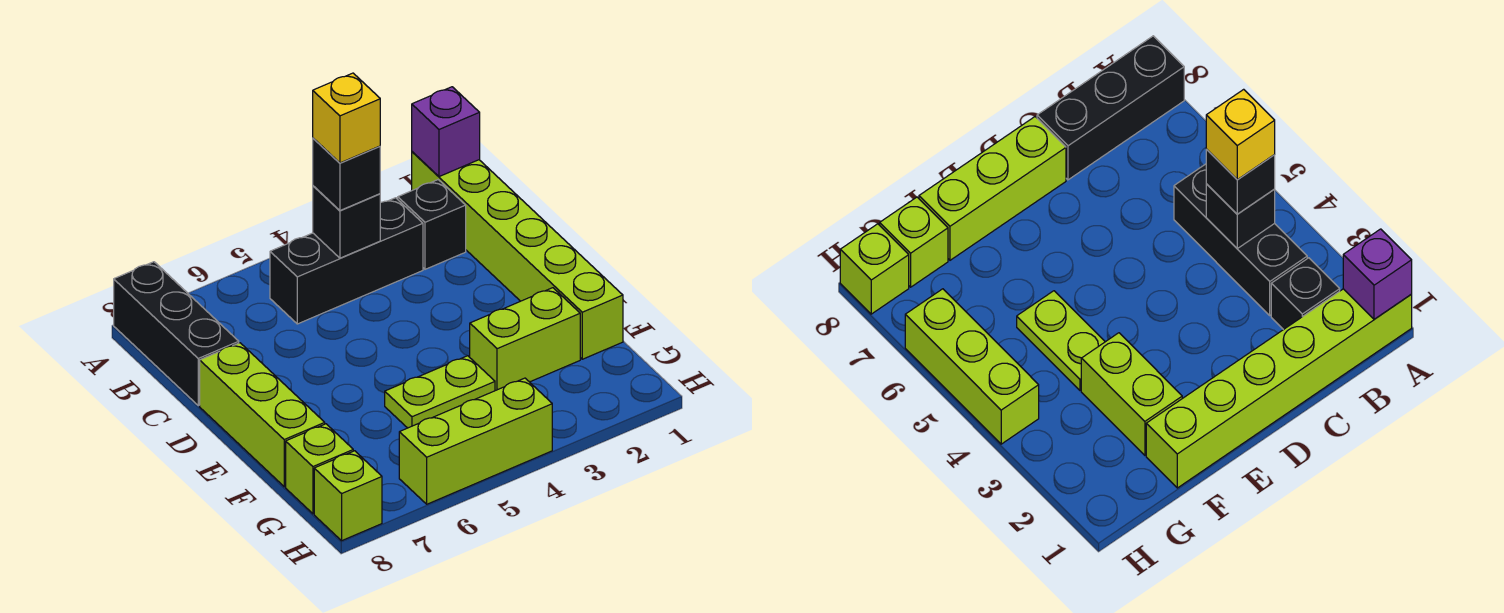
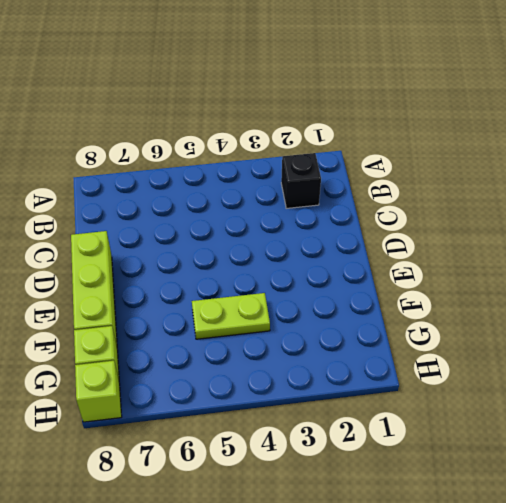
none -> lime 1x6 brick [412,152,623,359]
none -> black 1x3 brick [114,262,239,405]
none -> black 1x3 brick [270,198,423,324]

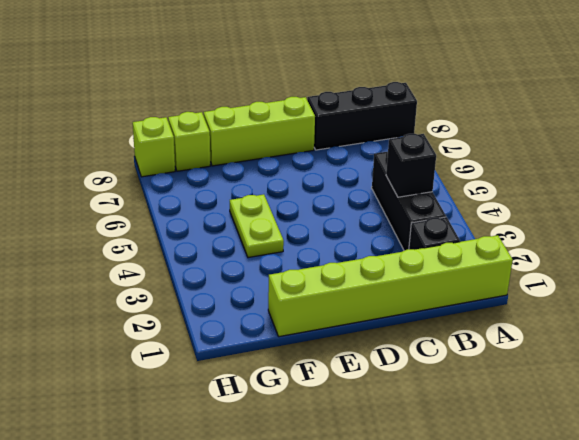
none -> lime 1x2 brick [470,288,580,391]
none -> lime 1x3 brick [399,378,552,504]
none -> purple 1x1 brick [412,87,480,177]

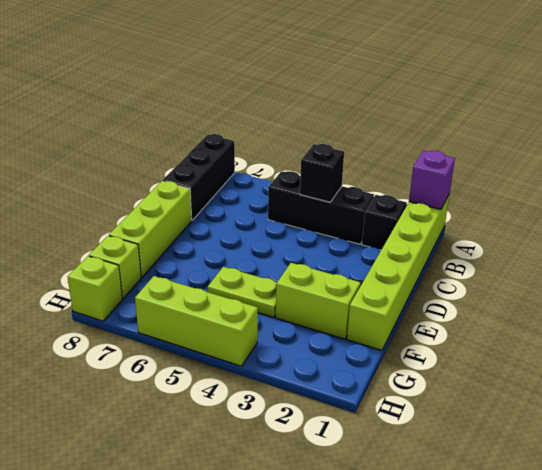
none -> black 1x1 brick [313,138,380,210]
none -> yellow 1x1 brick [313,73,380,163]

